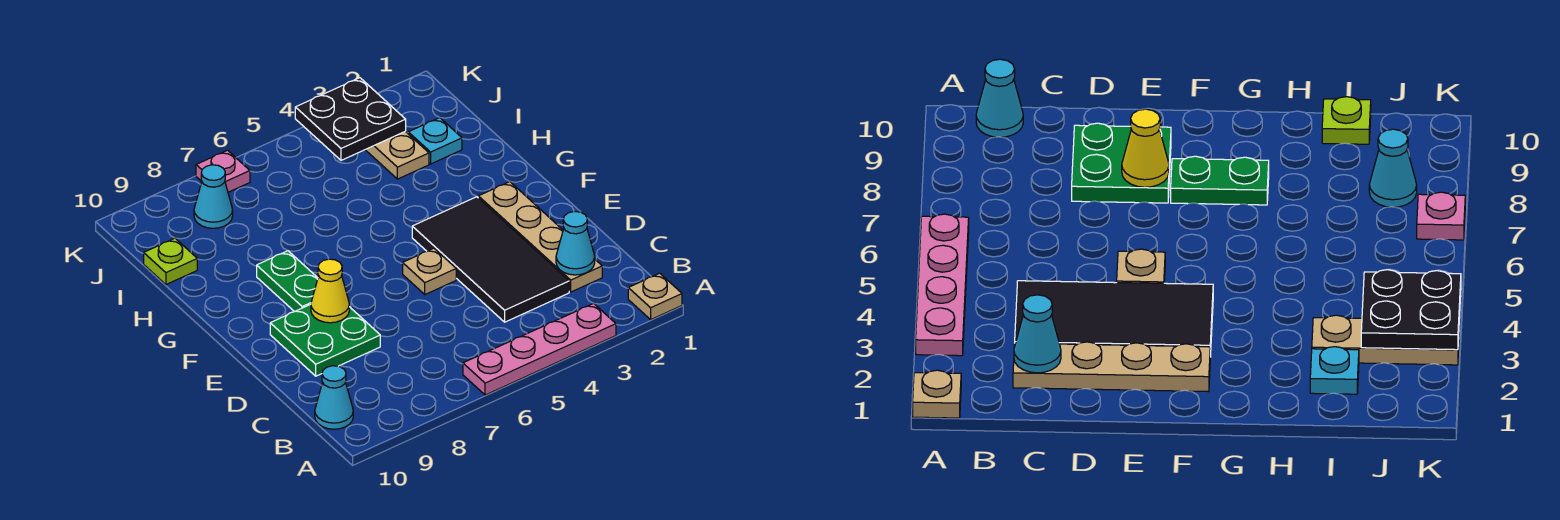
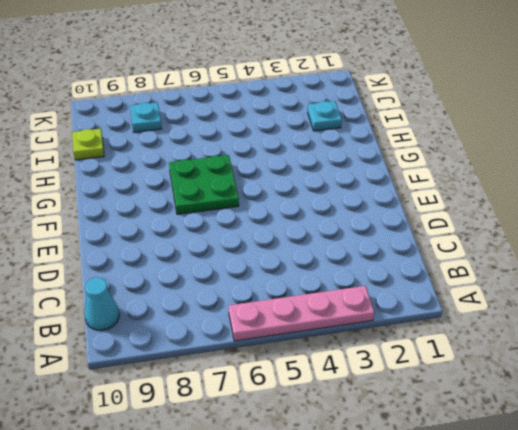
green 2x2 plate [169,155,239,214] -> green 2x2 plate moved to [270,304,380,376]
cyan 1x1 plate [130,102,162,132] -> cyan 1x1 cone [194,165,233,228]
none -> tan 1x1 plate [628,273,682,320]
none -> tan 1x4 plate [478,182,602,292]
none -> black 2x4 tile [412,197,569,322]

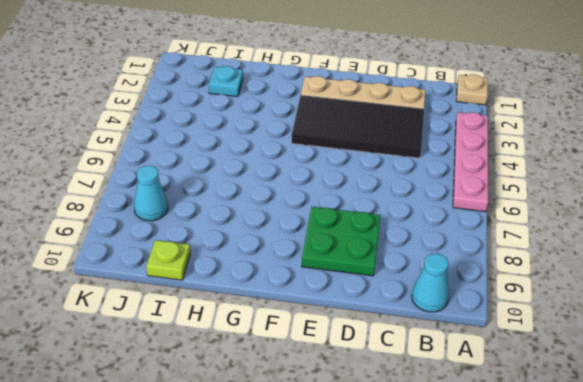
none -> tan 1x1 plate [403,248,456,294]
none -> green 1x2 plate [257,251,318,312]
none -> tan 1x3 plate [365,131,429,179]

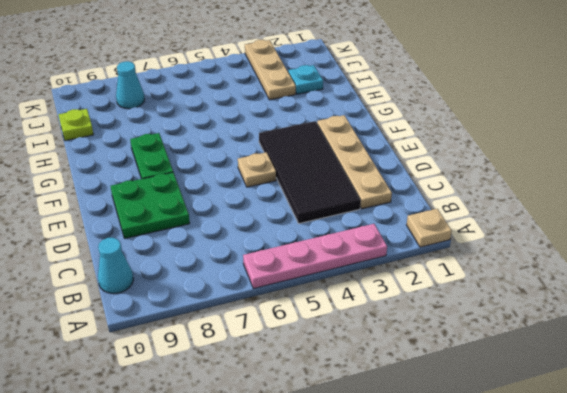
none -> pink 1x1 plate [196,150,250,192]
none -> cyan 1x1 cone [556,211,595,275]
none -> yellow 1x1 cone [311,259,349,323]

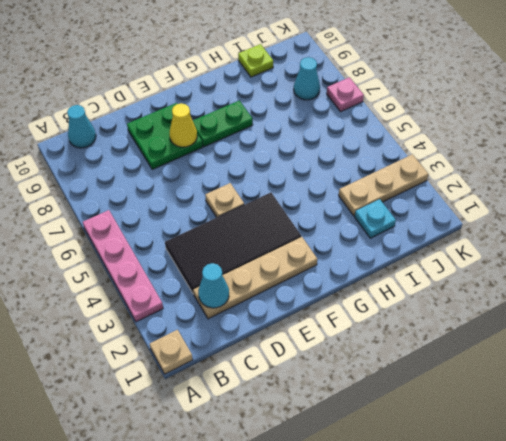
none -> black 2x2 plate [295,78,406,160]

